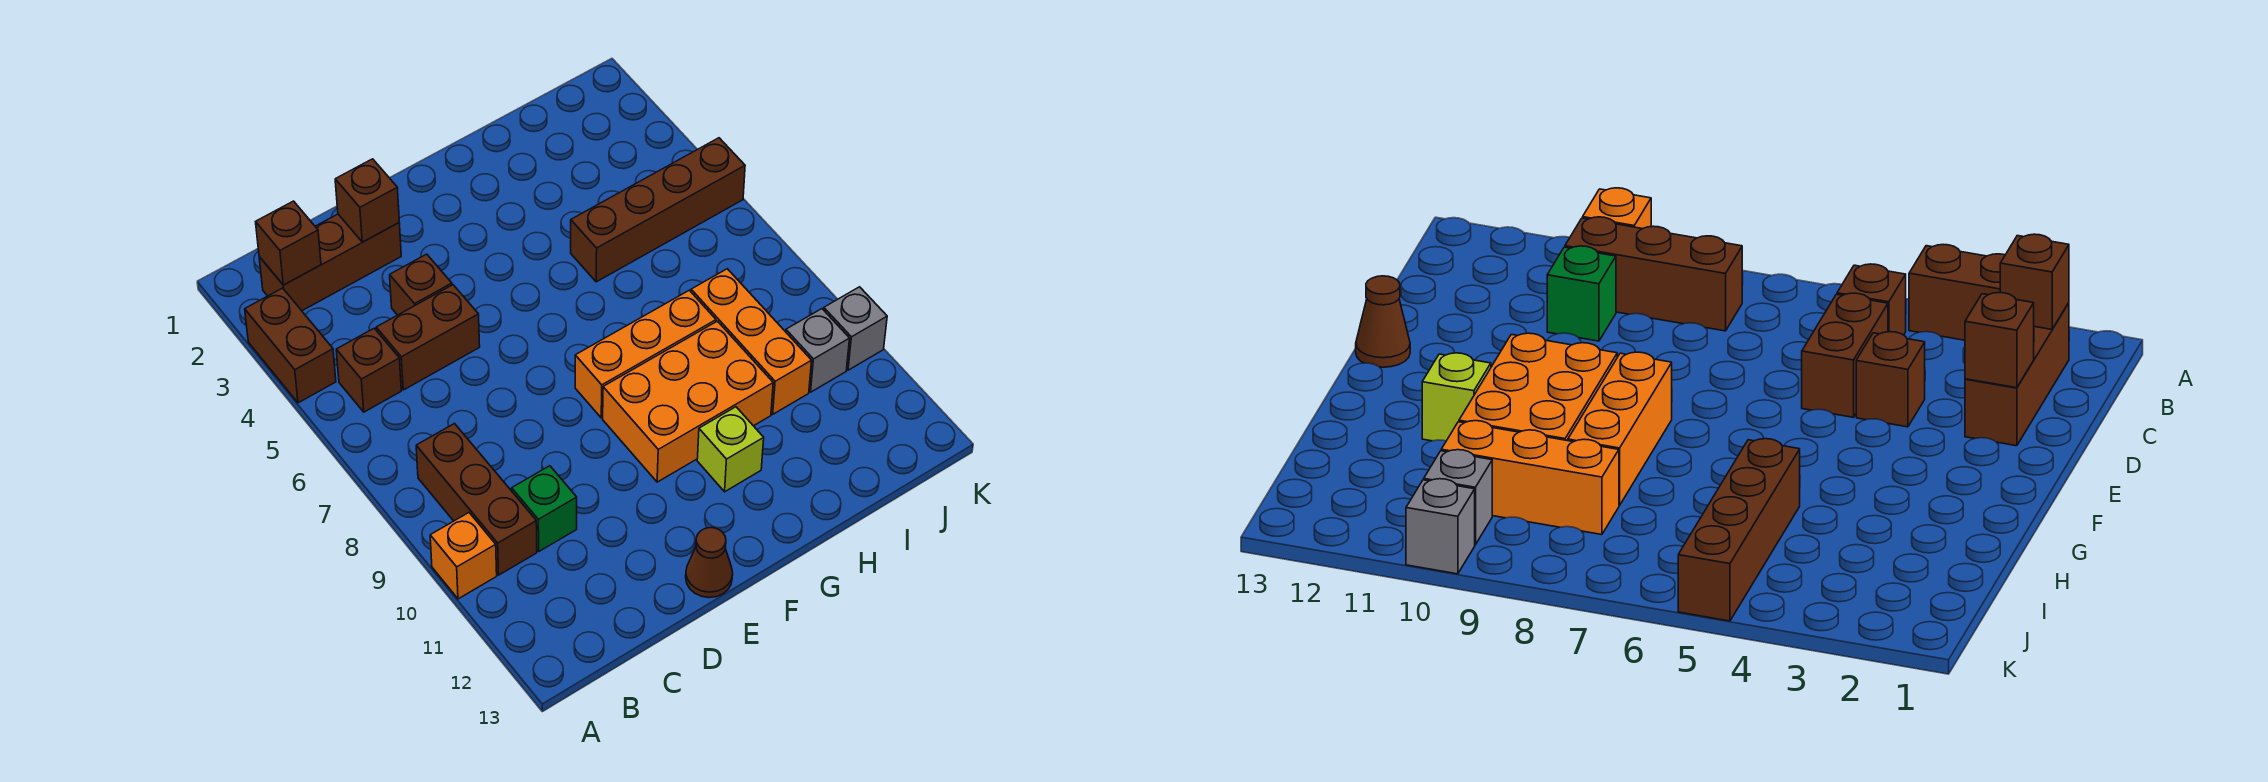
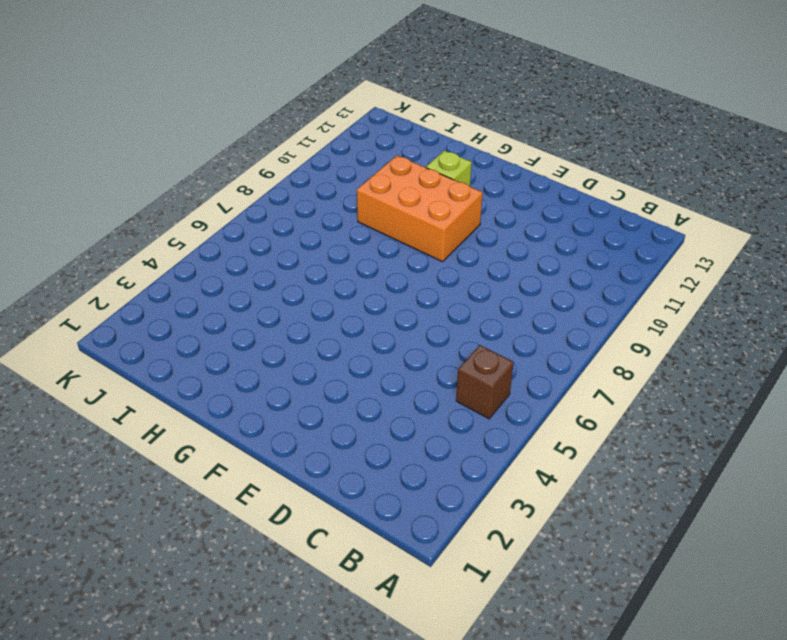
none -> brown 1x2 brick [245,288,336,403]
none -> orange 1x1 brick [430,513,497,599]
none -> brown 1x3 brick [259,214,401,311]

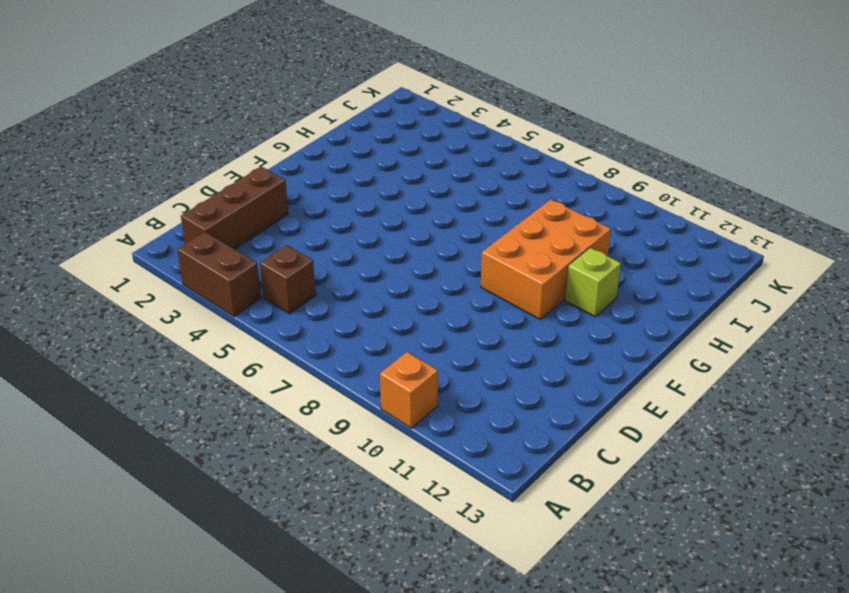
none -> brown 1x3 brick [416,424,537,575]
none -> brown 1x2 brick [376,285,480,390]
none -> green 1x1 brick [512,466,577,551]

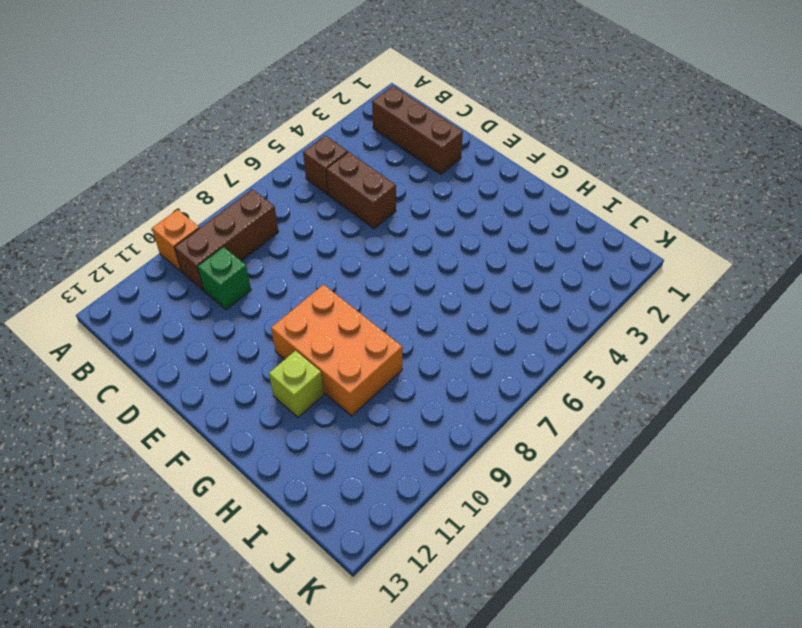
none -> brown 1x2 brick [245,288,336,403]
none -> brown 1x1 brick [390,254,452,315]
none -> brown 1x1 cone [686,528,733,598]

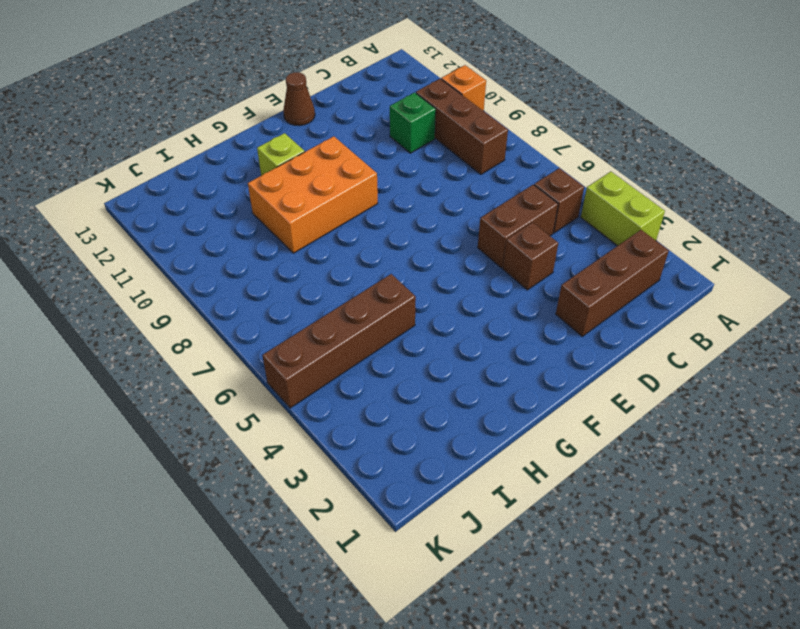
lime 1x2 brick [581,172,665,246] -> brown 1x2 brick [245,288,336,403]
none -> orange 1x3 brick [575,290,716,418]
none -> orange 1x3 brick [691,269,812,414]
none -> grey 1x1 brick [786,309,850,392]

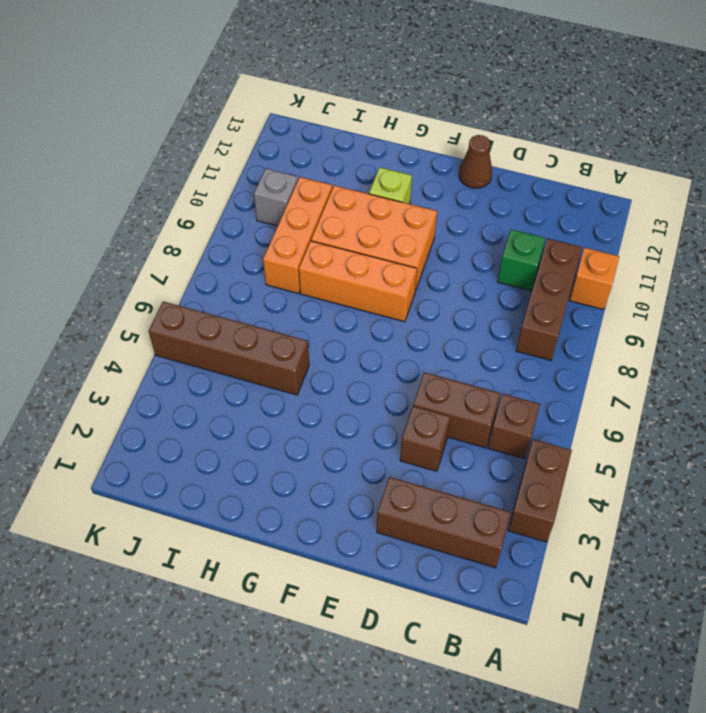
none -> grey 1x1 brick [824,287,887,370]
none -> brown 1x1 brick [256,201,321,285]
none -> brown 1x1 brick [335,159,399,242]

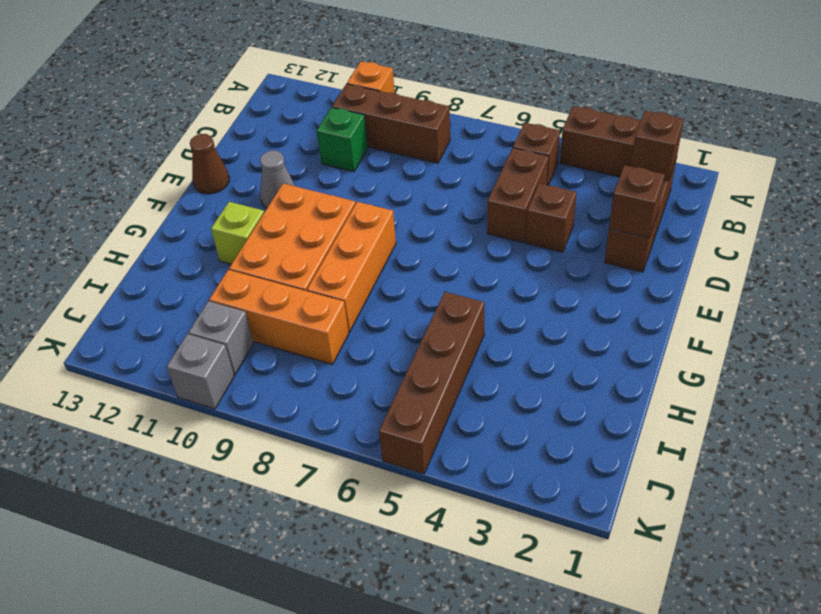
grey 1x1 cone [260,151,295,208] -> none

